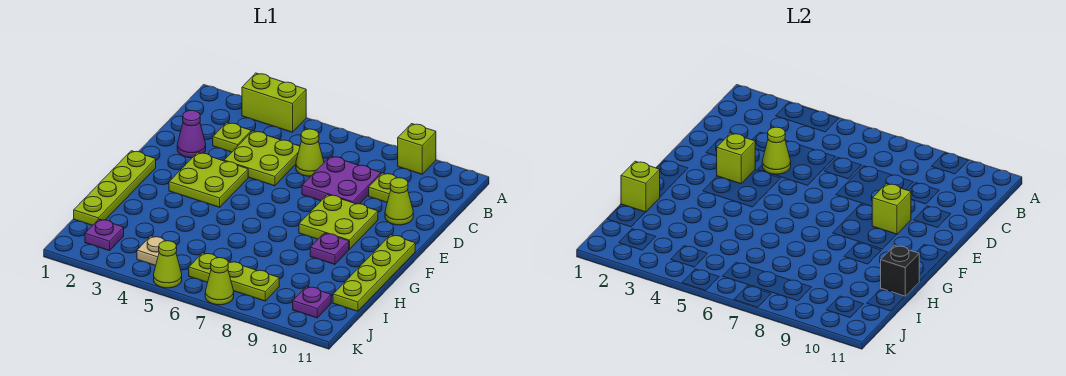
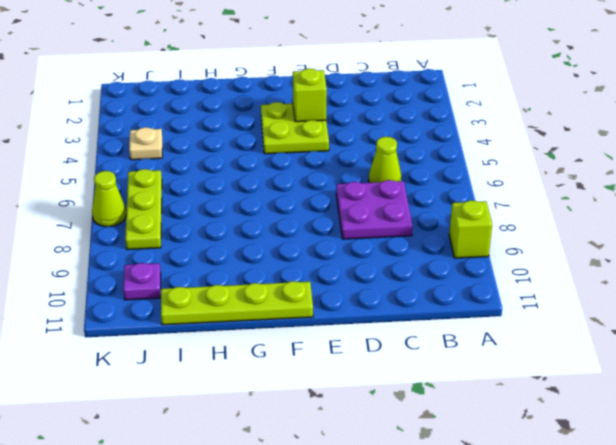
none -> lime 1x2 brick [242,73,306,132]
none -> lime 1x1 plate [213,123,251,152]
none -> lime 2x2 plate [224,131,300,186]

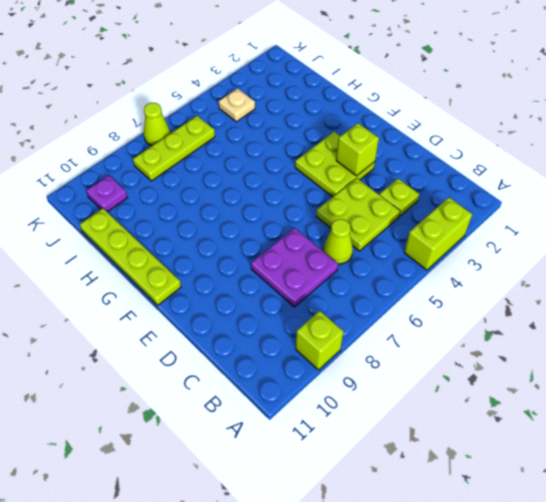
none -> lime 1x1 plate [369,173,397,202]
none -> purple 1x1 cone [177,110,206,158]
none -> lime 1x1 cone [385,178,413,225]

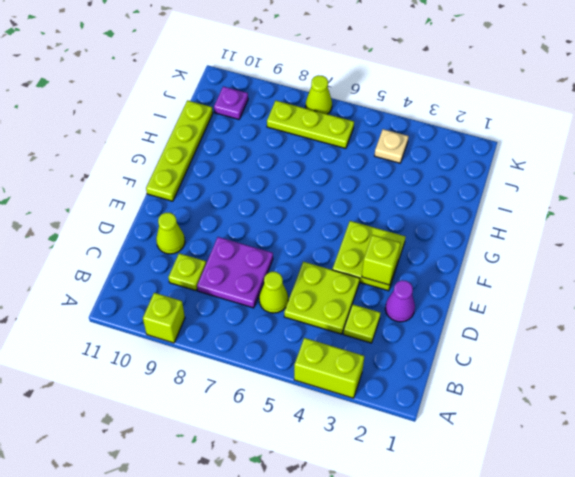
none -> lime 2x2 plate [299,195,378,249]
none -> lime 1x4 plate [74,151,156,225]
none -> purple 1x1 plate [310,233,349,264]

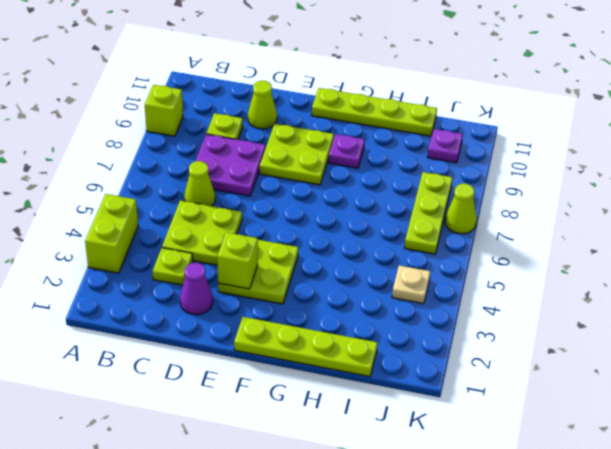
none -> purple 1x1 plate [85,219,124,251]
none -> lime 1x1 cone [154,241,182,288]
none -> lime 1x1 cone [762,127,791,175]

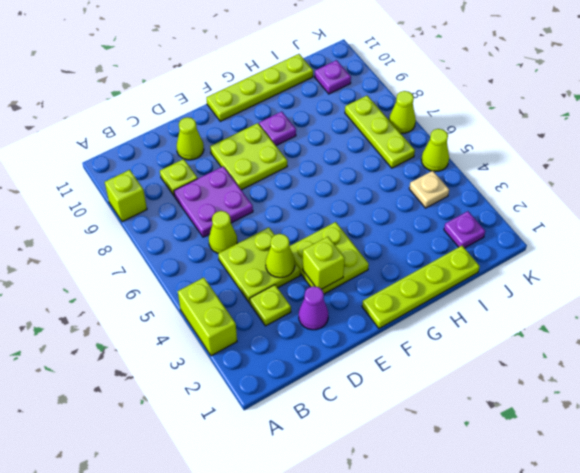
none -> lime 1x1 brick [872,184,911,235]
none -> lime 1x1 brick [621,161,660,212]
none -> black 1x1 brick [881,245,919,296]

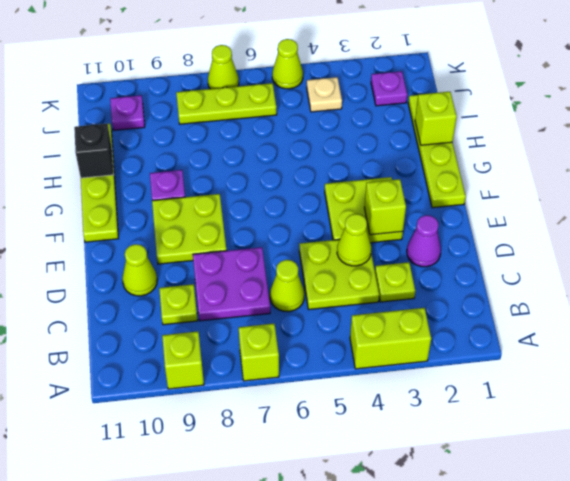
lime 1x1 brick [239,324,279,381] -> lime 1x1 brick moved to [872,184,911,235]

